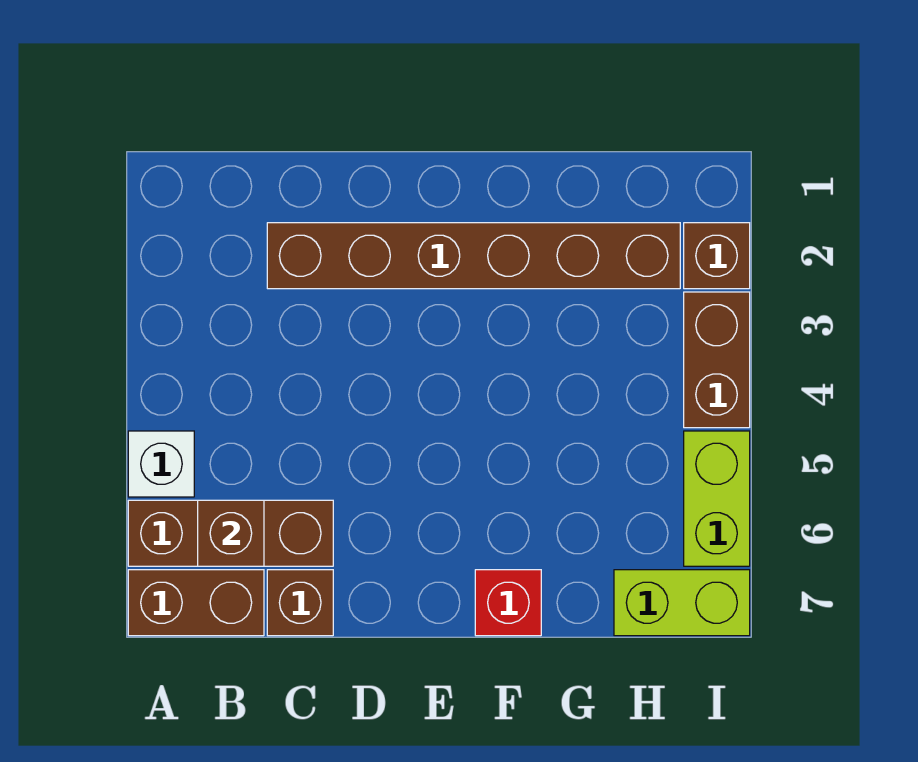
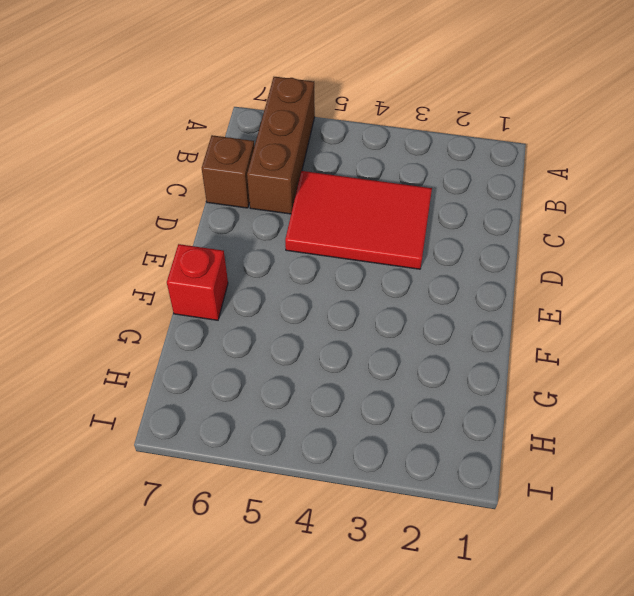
red 2x3 tile [285,171,432,269] -> none
none -> white 1x1 brick [128,431,194,497]
none -> brown 1x2 brick [128,570,264,636]

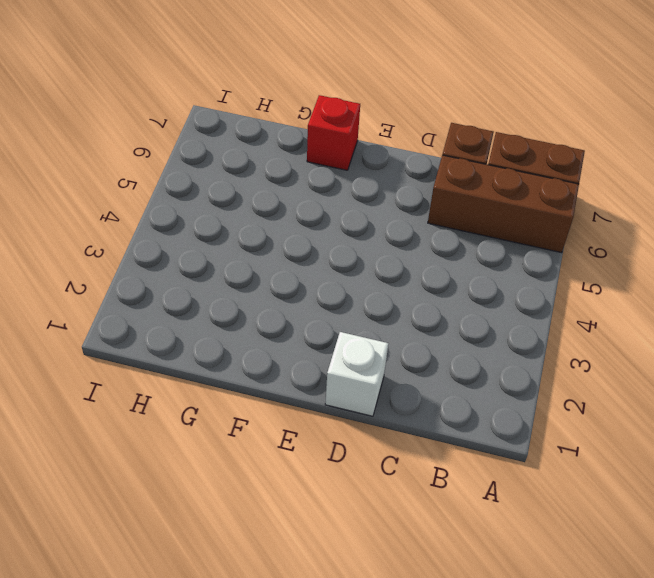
white 1x1 brick [325,332,388,416] -> white 1x1 brick moved to [128,431,194,497]
none -> brown 1x6 brick [267,223,680,289]
none -> lime 1x2 brick [614,570,750,636]

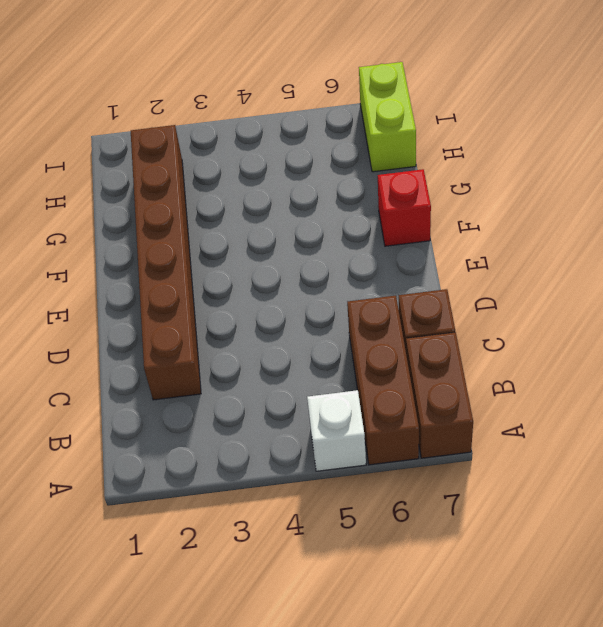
none -> brown 1x1 brick [684,223,750,289]
none -> brown 1x2 brick [684,292,750,428]

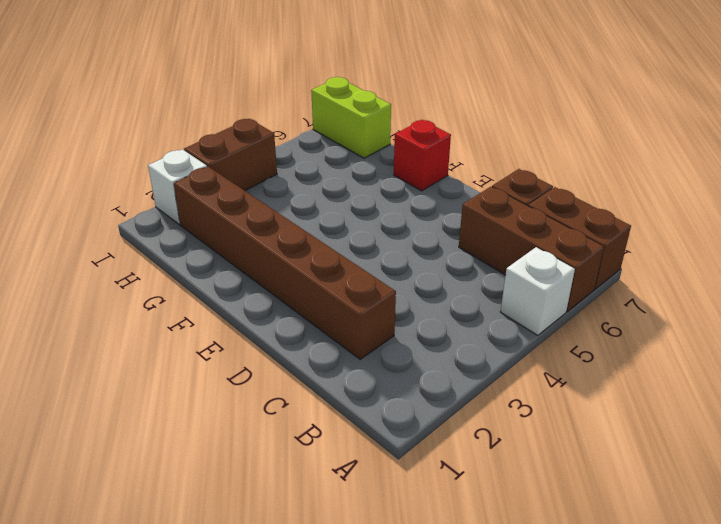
white 1x1 brick [148,149,207,224] -> brown 1x1 brick [684,223,750,289]
none -> lime 1x2 brick [684,431,750,566]
none -> brown 1x1 brick [198,500,264,566]

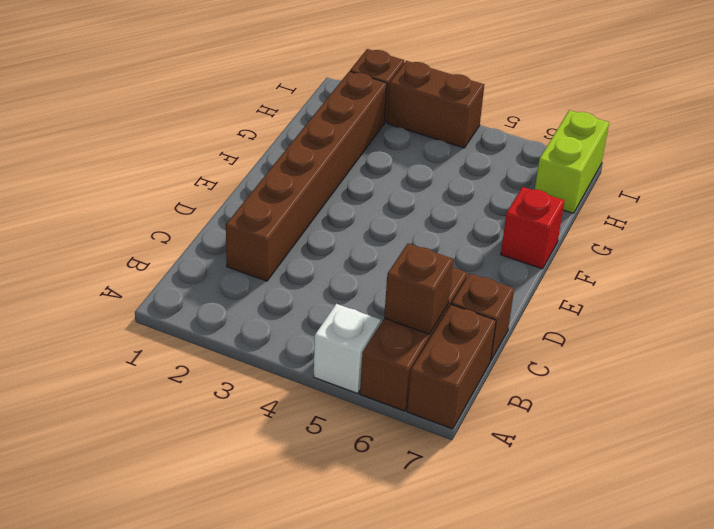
none -> lime 1x2 brick [684,431,750,566]

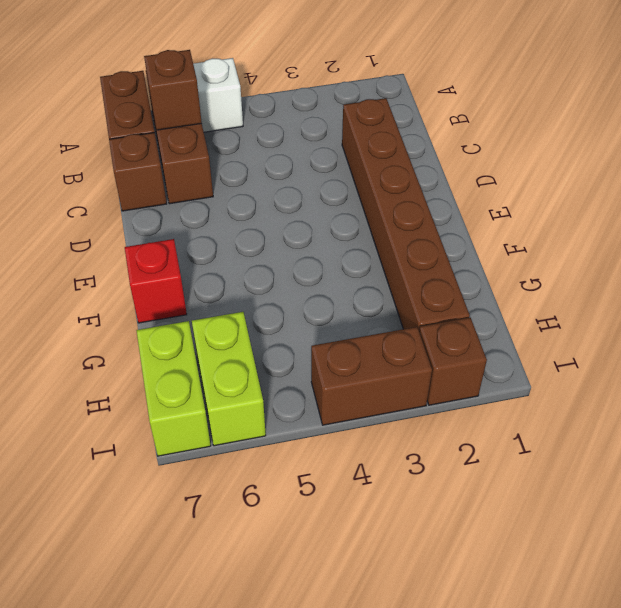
lime 1x2 brick [192,312,266,446] -> lime 1x2 brick turned to [684,431,750,566]

